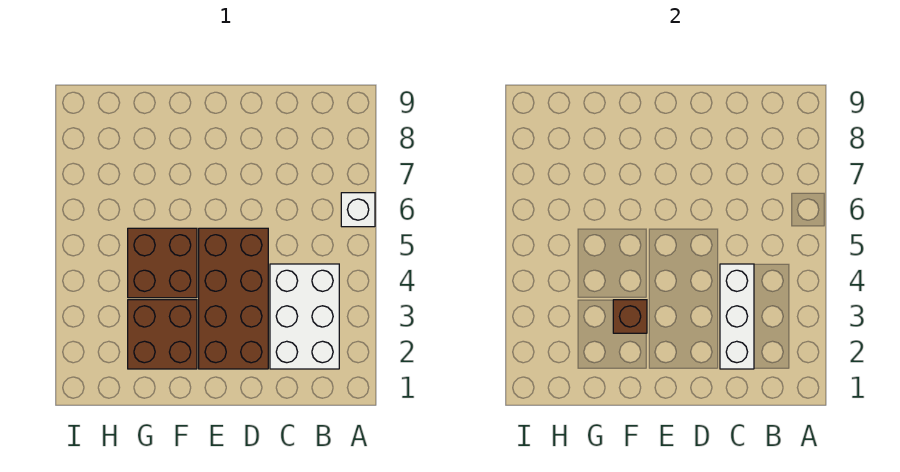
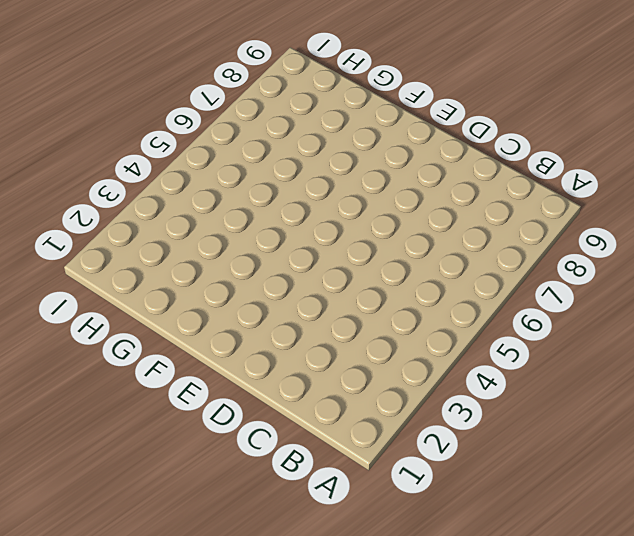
none -> white 1x1 brick [341,193,375,227]
none -> white 2x3 brick [270,264,339,369]

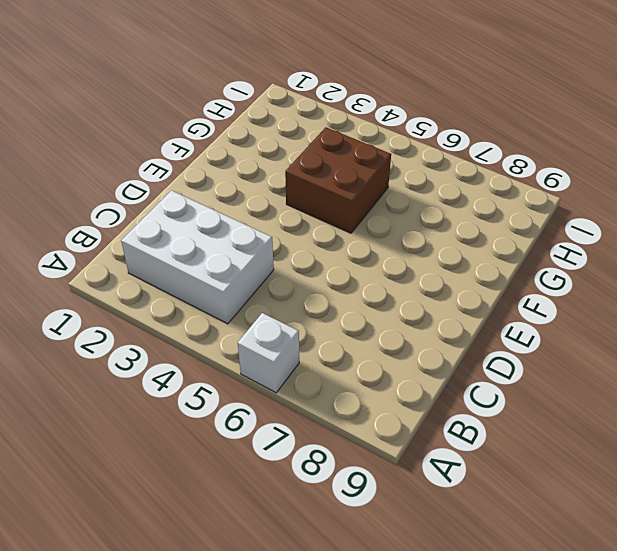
none -> brown 2x4 brick [199,228,268,369]
none -> brown 2x2 brick [128,300,197,369]

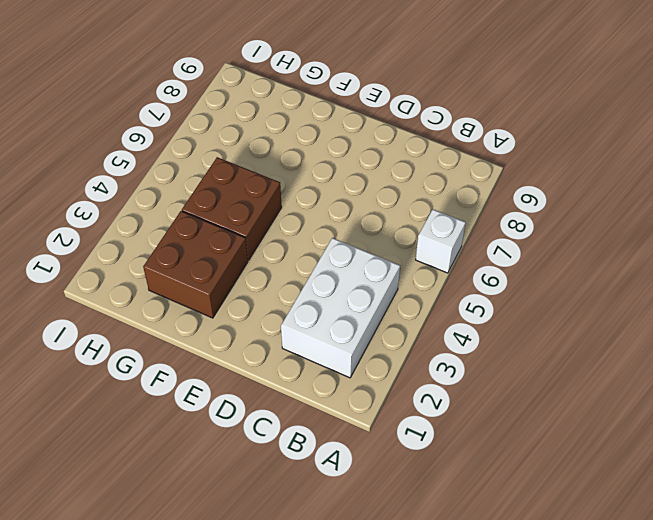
none -> brown 2x4 brick [199,228,268,369]
none -> white 1x3 brick [720,264,754,369]

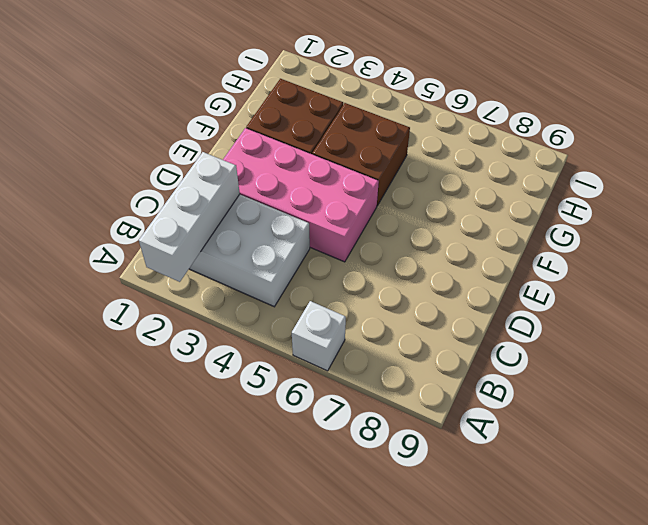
white 1x3 brick [139,152,240,282] -> white 1x3 brick turned to [720,264,754,369]
pink 2x4 brick [223,128,379,262] -> brown 2x4 brick [199,228,268,369]
none -> brown 1x1 brick [613,300,647,333]

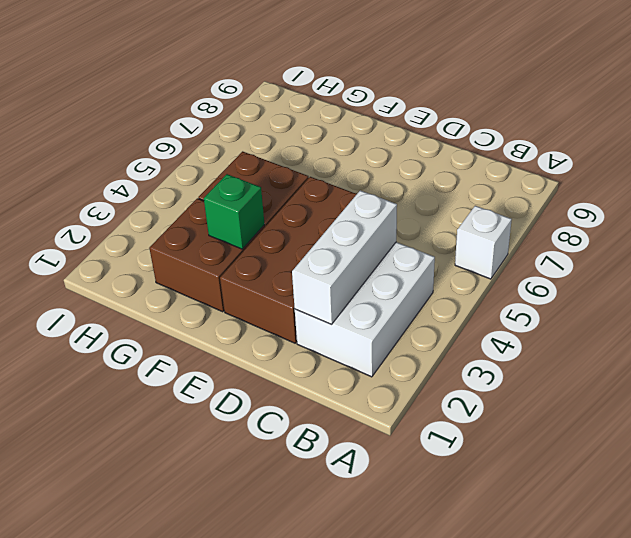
green 1x1 brick [204,174,265,249] -> brown 1x1 brick [613,300,647,333]

